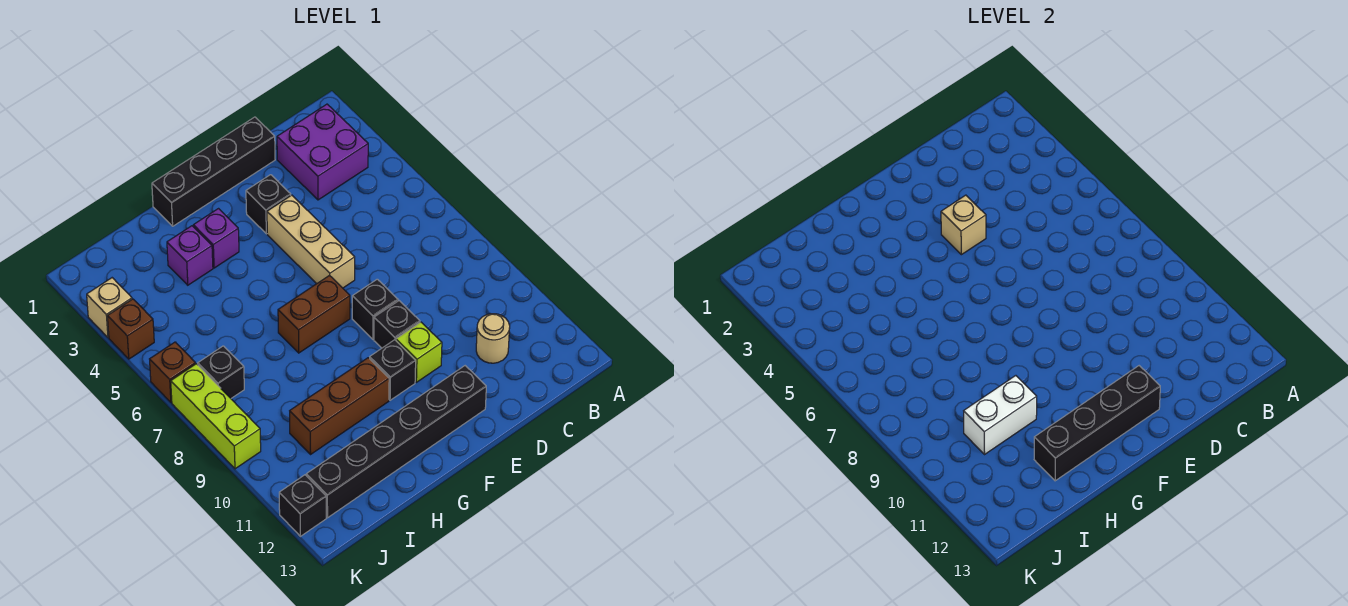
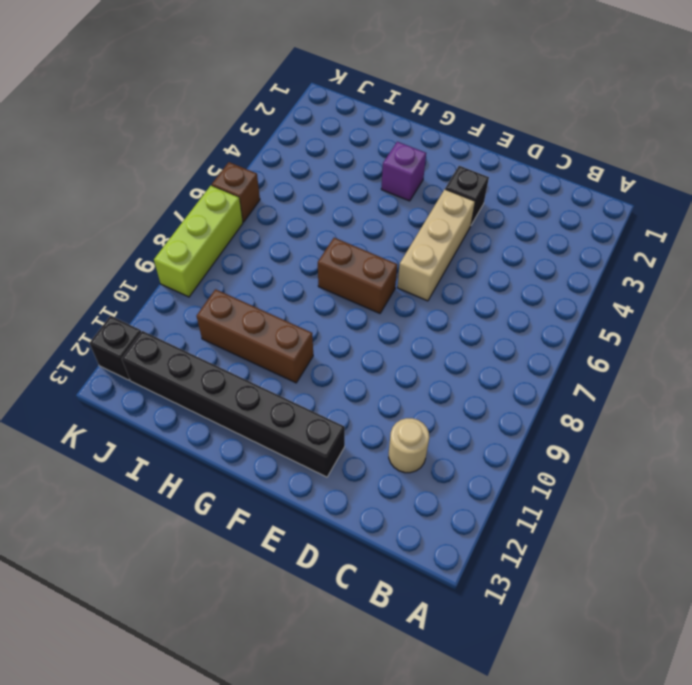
none -> purple 2x2 brick [277,104,368,200]
none -> black 1x4 brick [152,117,275,226]
none -> black 1x1 brick [352,279,398,339]

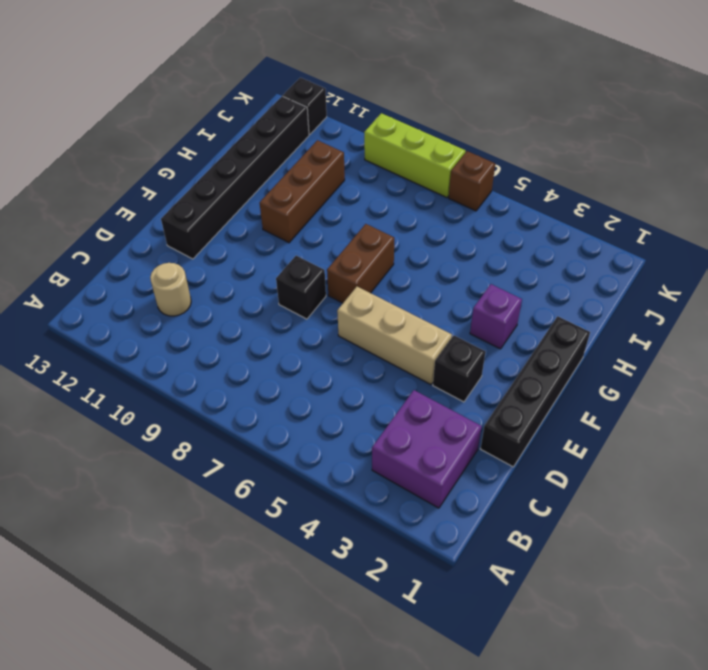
none -> black 1x1 brick [374,301,420,348]
none -> lime 1x1 brick [396,322,442,382]
none -> black 1x1 brick [370,340,416,400]

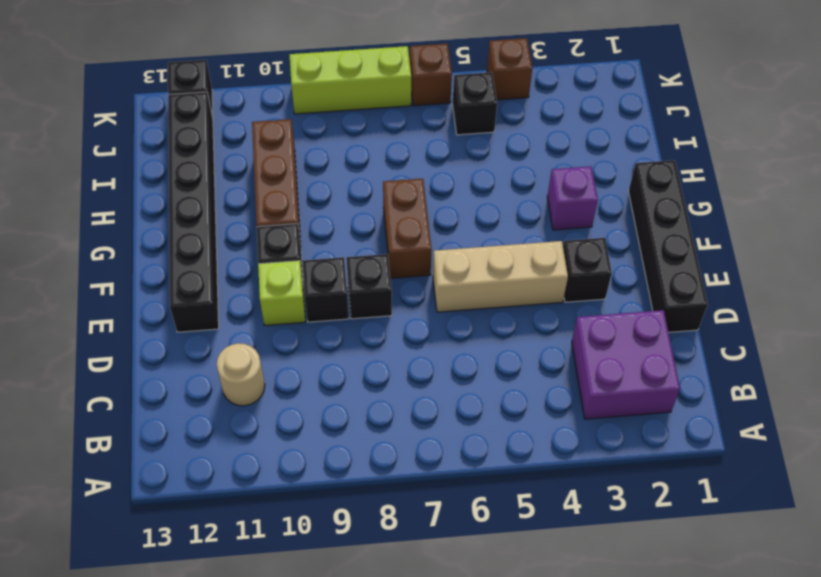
black 1x1 brick [453,72,497,135] -> black 1x1 brick moved to [198,346,244,398]
none -> purple 1x1 brick [167,226,213,285]
none -> tan 1x1 brick [87,278,132,338]
none -> tan 1x1 brick [941,195,986,255]

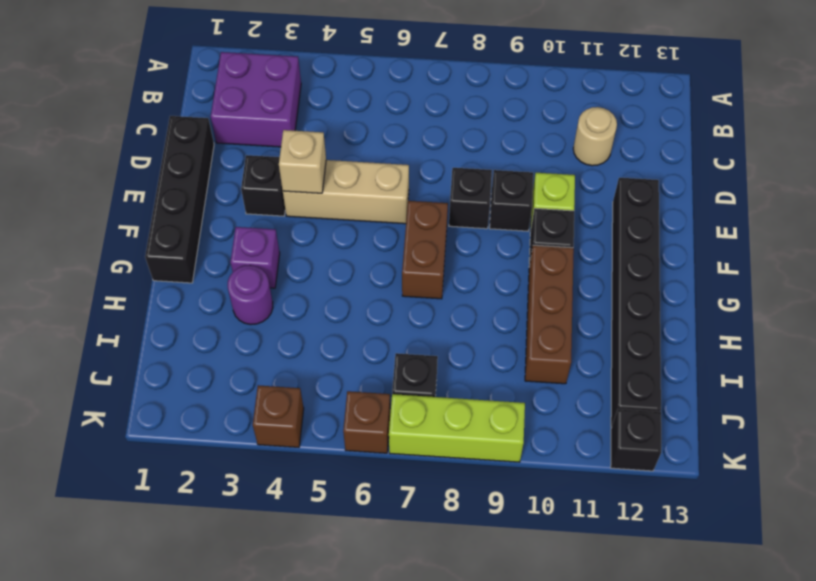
purple 1x1 round brick [228,265,273,325] -> purple 1x1 brick [167,226,213,285]
none -> tan 1x1 brick [87,278,132,338]
none -> black 1x4 brick [1034,366,1160,481]
none -> white 1x2 brick [964,376,1037,454]

